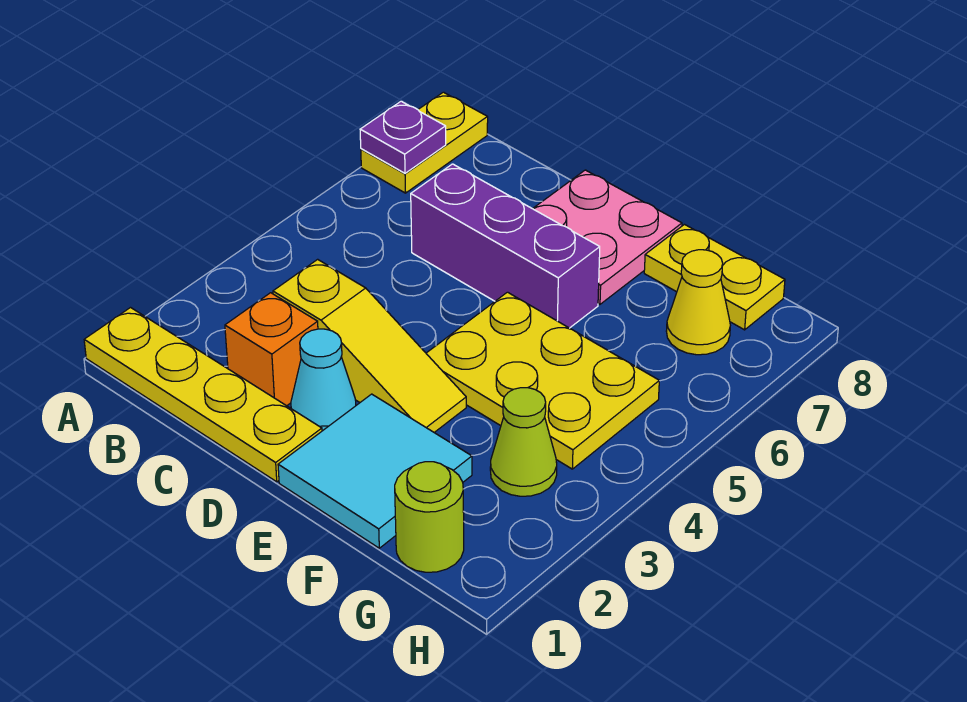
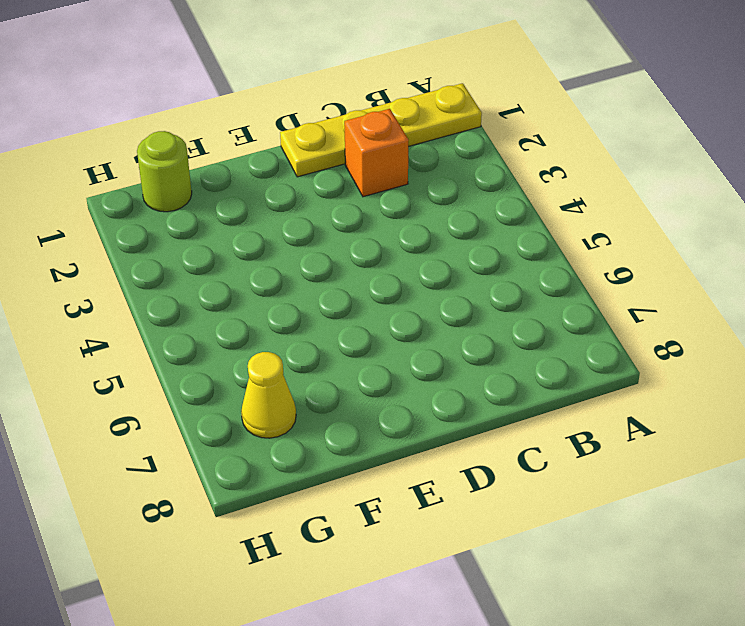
none -> yellow 1x2 plate [361,92,488,193]
none -> yellow 1x3 slope [273,259,466,432]
none -> purple 1x3 brick [411,164,600,328]

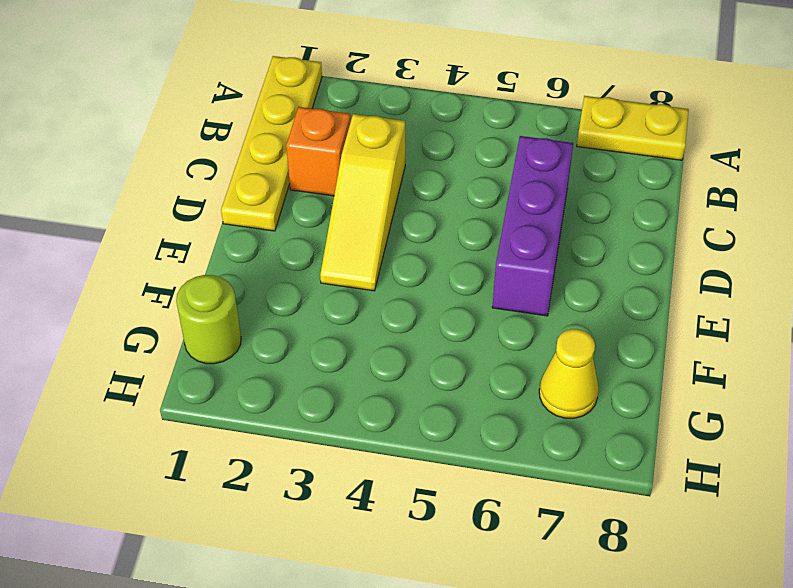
none -> cyan 1x1 cone [291,329,356,431]
none -> pink 2x2 plate [533,170,682,304]
none -> cyan 2x2 tile [278,394,472,548]

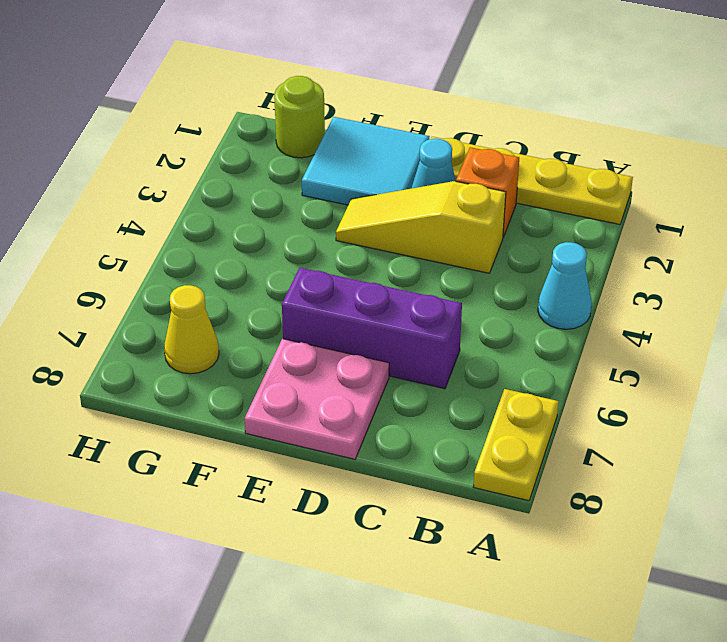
cyan 1x1 cone [538,242,592,329] -> none
none -> yellow 2x3 plate [426,292,659,469]
none -> yellow 1x2 plate [644,225,785,330]
none -> lime 1x1 cone [490,388,557,496]

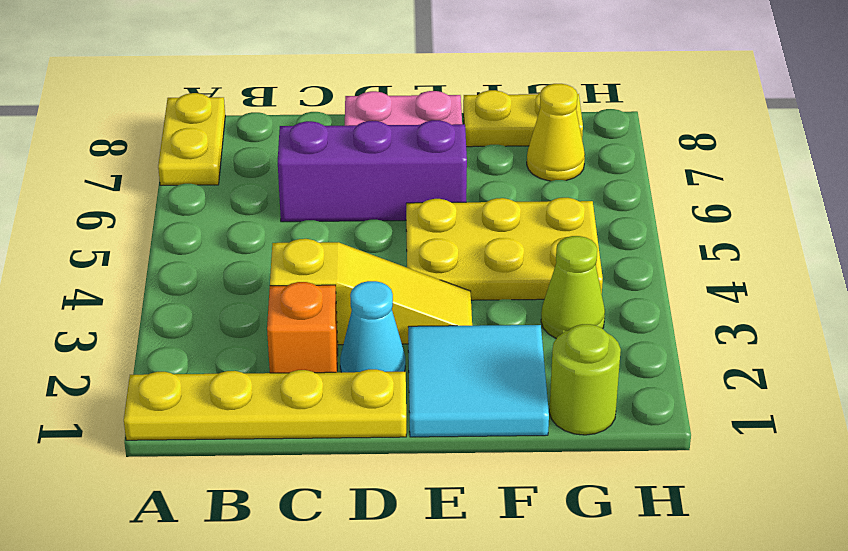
none -> purple 1x1 plate [360,101,446,173]

